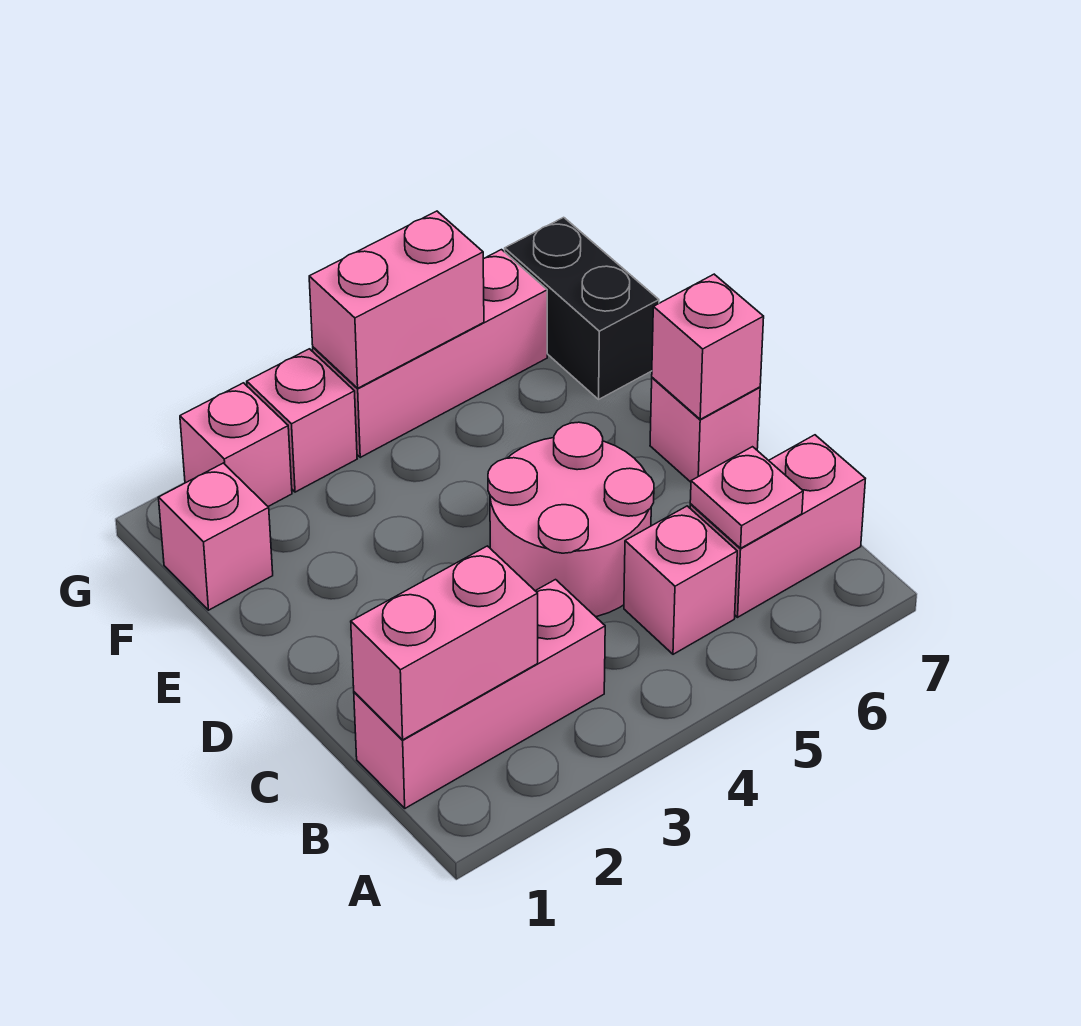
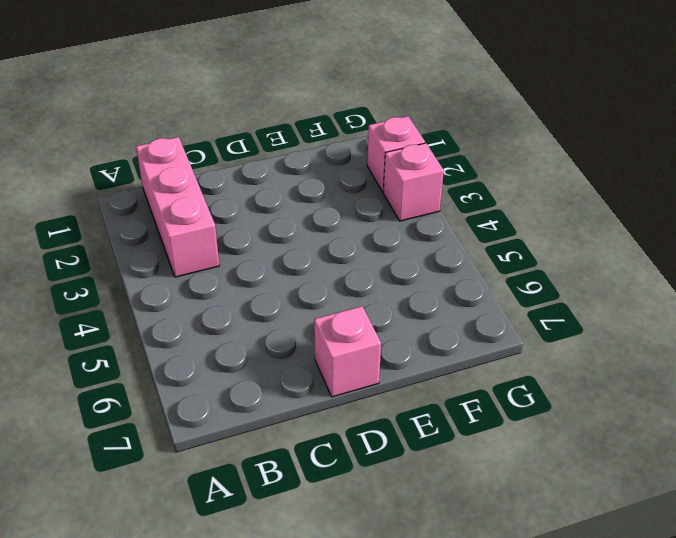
none -> pink 1x1 brick [624,506,737,654]
none -> pink 1x2 brick [690,435,865,617]
none -> pink 2x2 round brick [488,422,654,617]

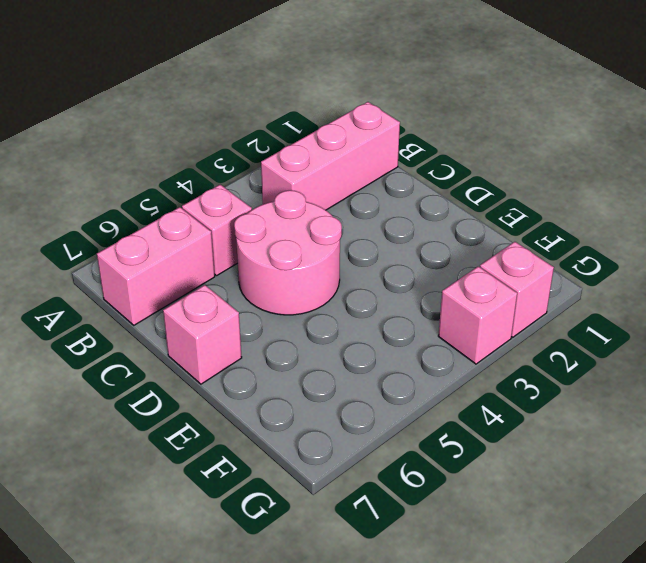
none -> pink 1x1 brick [158,463,273,610]
none -> black 1x2 brick [505,217,659,399]
none -> pink 1x3 brick [313,250,547,457]

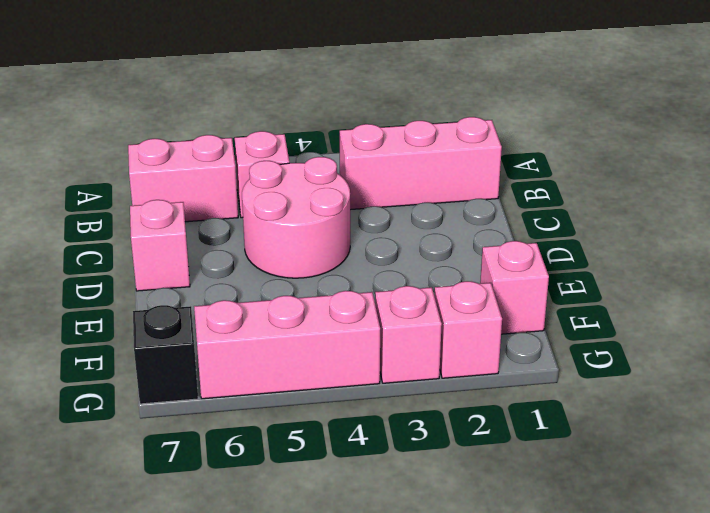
black 1x1 brick [133,305,198,404] -> black 1x2 brick [505,217,659,399]
none -> pink 1x2 brick [351,546,538,740]
none -> pink 1x1 plate [690,447,803,548]
none -> pink 1x1 brick [652,274,764,419]

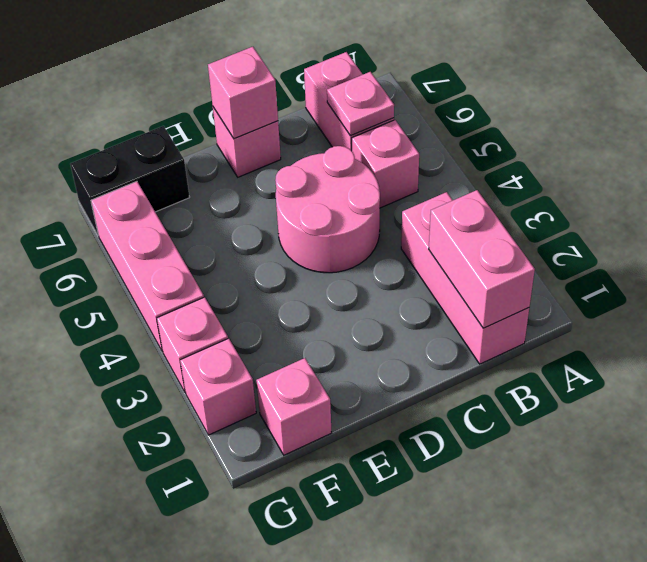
none -> pink 1x2 brick [309,211,484,388]

